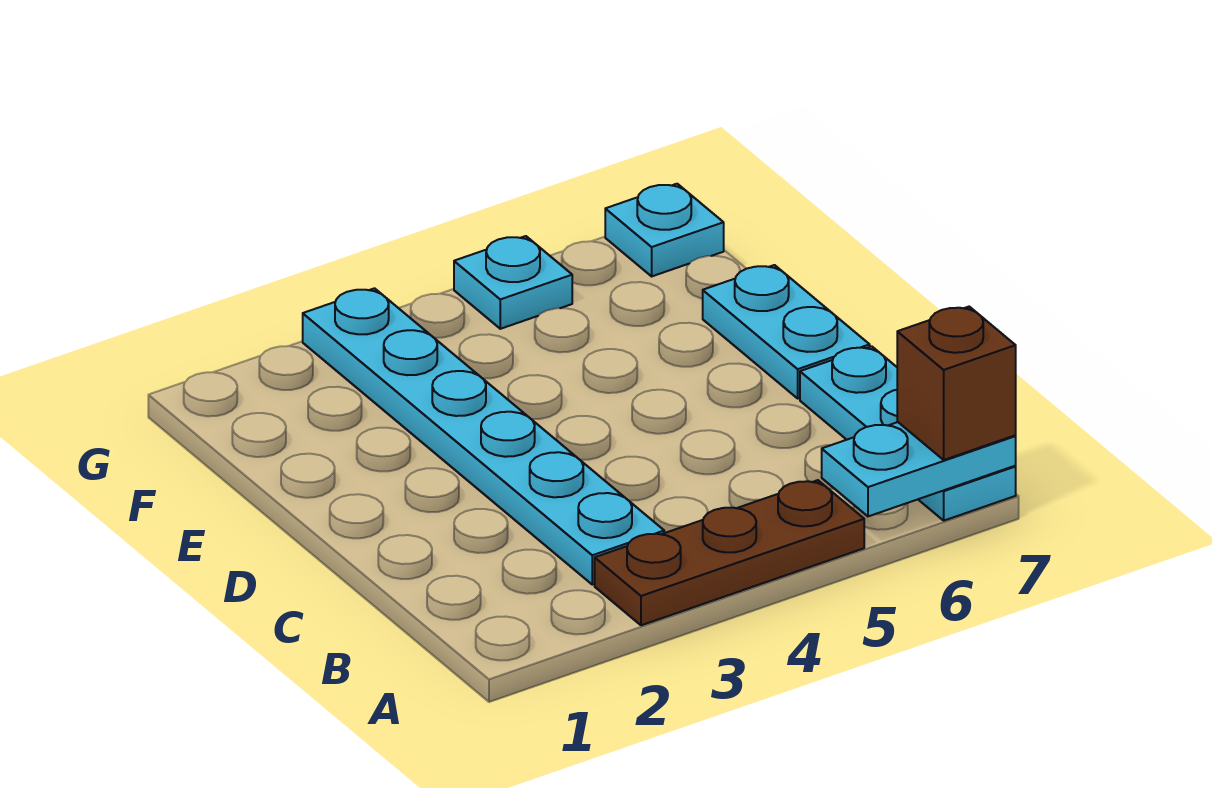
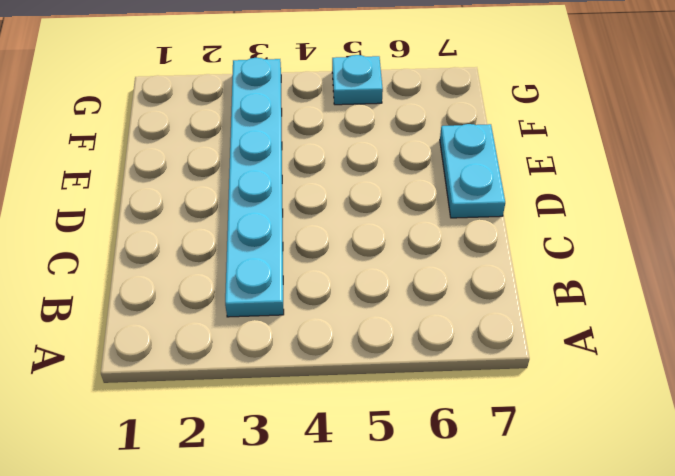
none -> brown 1x3 plate [595,480,864,625]
none -> cyan 1x3 plate [800,346,1016,521]

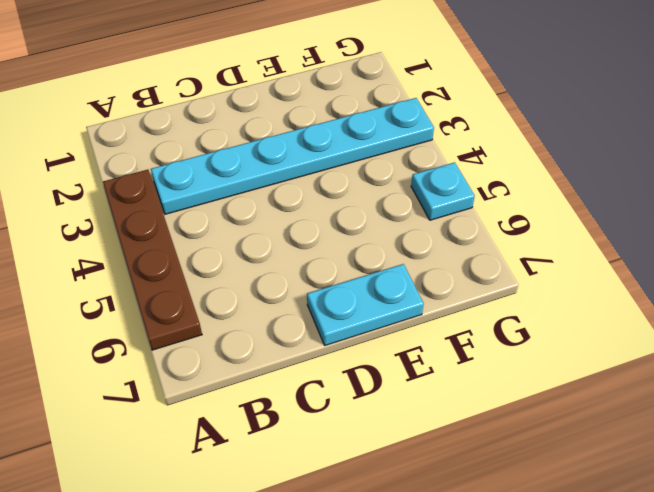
brown 1x4 plate [103,170,202,350] -> brown 1x3 plate [595,480,864,625]
none -> cyan 1x3 plate [800,346,1016,521]
none -> cyan 1x1 plate [605,184,724,276]

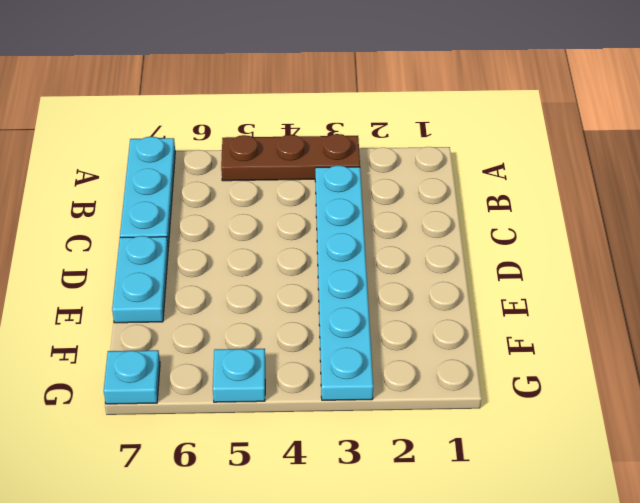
none -> cyan 1x2 plate [822,422,1016,516]
none -> brown 1x1 brick [897,307,1016,460]

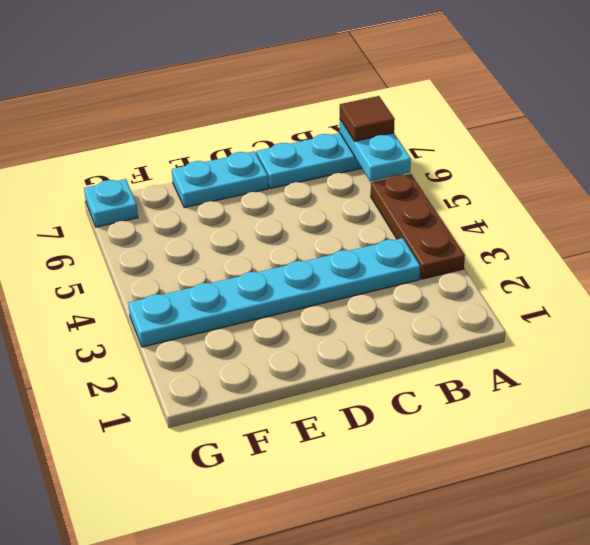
brown 1x1 tile [340,96,395,141] -> brown 1x1 brick [897,307,1016,460]
none -> cyan 1x1 plate [454,236,572,329]

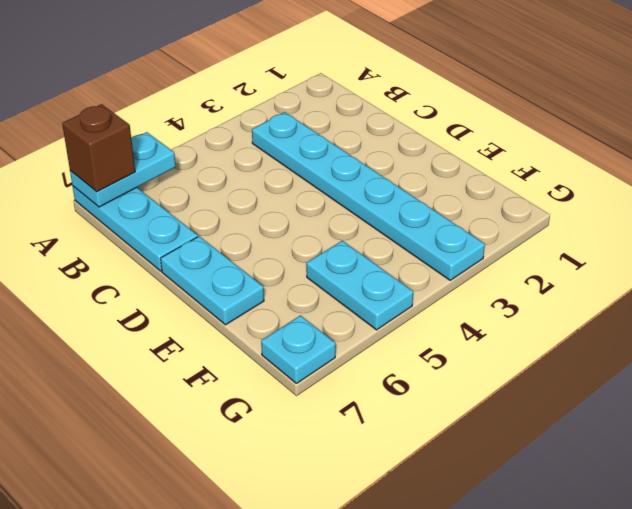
cyan 1x2 plate [306,241,413,330] -> cyan 1x1 plate [454,236,572,329]
none -> brown 1x3 plate [595,480,864,625]

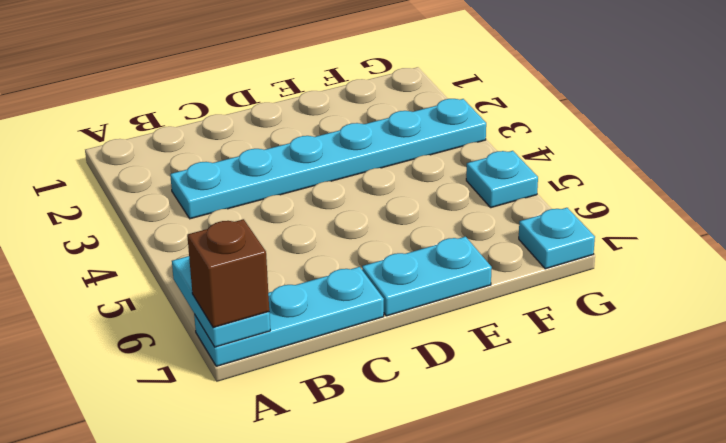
none -> brown 1x3 plate [595,480,864,625]

